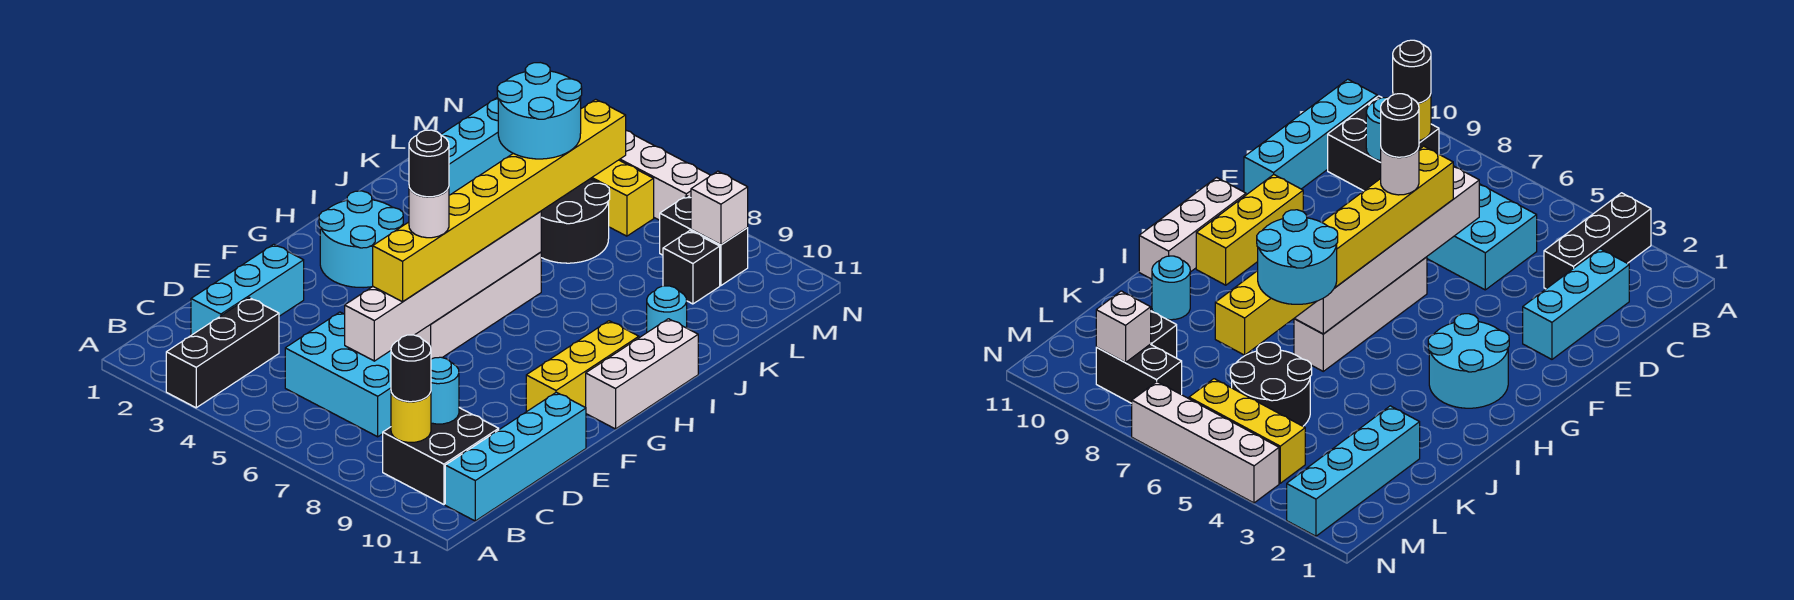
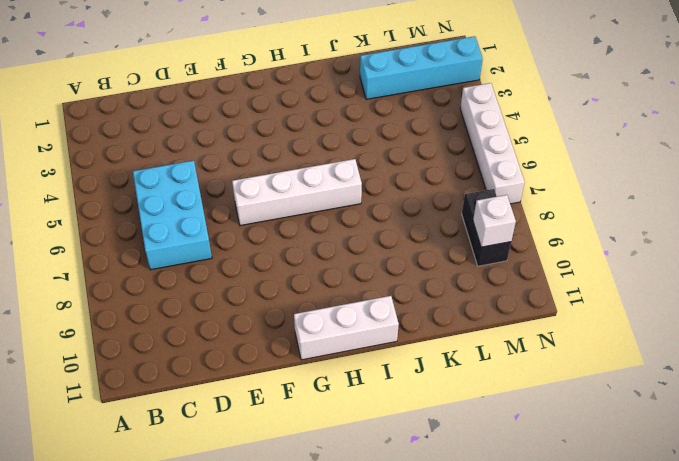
none -> black 1x3 brick [166,298,279,408]
none -> black 2x2 brick [383,408,499,505]
none -> cyan 1x4 brick [445,392,586,521]

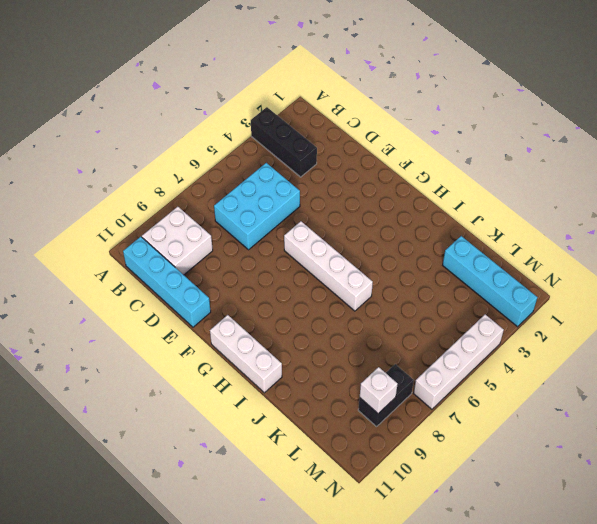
white 2x2 brick [142,207,213,275] -> black 2x2 brick [383,408,499,505]
none -> cyan 1x3 brick [191,244,304,335]
none -> yellow 1x3 brick [526,321,639,412]
none -> cyan 2x2 round brick [319,191,403,288]

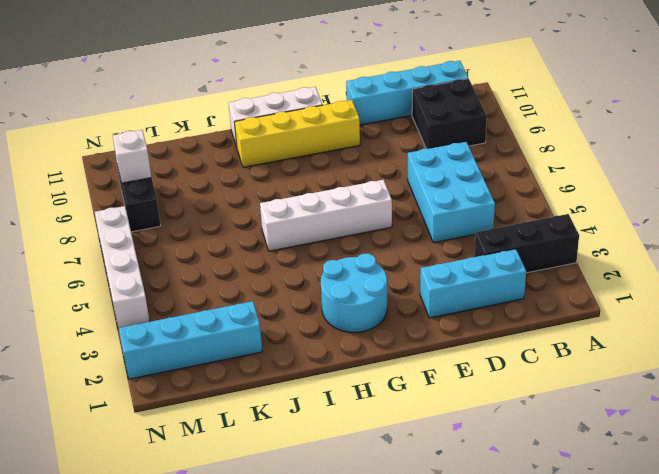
yellow 1x4 brick [234,100,360,167] -> yellow 1x3 brick [526,321,639,412]
none -> cyan 1x1 round brick [647,286,687,332]
none -> black 2x2 round brick [541,179,610,263]
none -> black 1x1 brick [663,231,720,304]

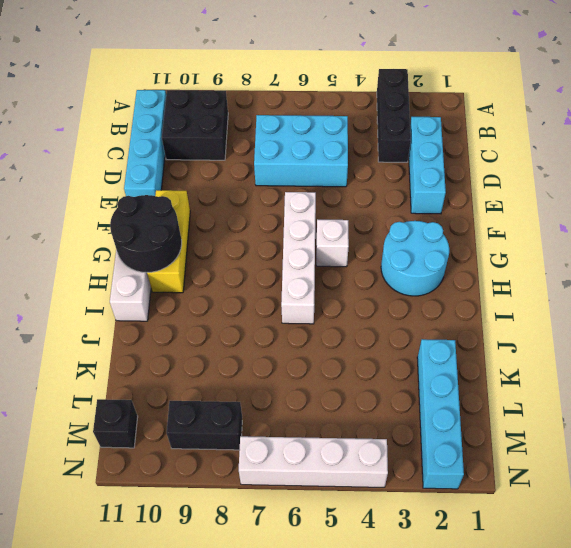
white 1x1 brick [316,219,349,267] -> white 1x1 brick moved to [691,171,748,245]
black 2x2 round brick [110,195,182,273] -> black 2x2 round brick moved to [541,179,610,263]
black 1x1 brick [93,399,138,448] -> black 1x1 brick moved to [663,231,720,304]
none -> cyan 1x1 round brick [647,286,687,332]
none -> yellow 1x3 brick [591,160,654,236]
none -> yellow 1x1 round brick [391,392,431,442]

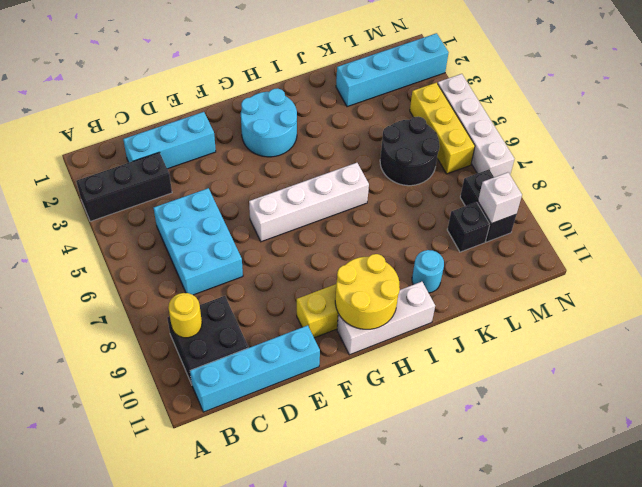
yellow 2x2 round brick [335,254,400,329] -> none
none -> cyan 1x1 round brick [431,357,459,424]
none -> white 1x6 brick [345,211,541,361]
none -> black 1x1 round brick [391,335,431,402]

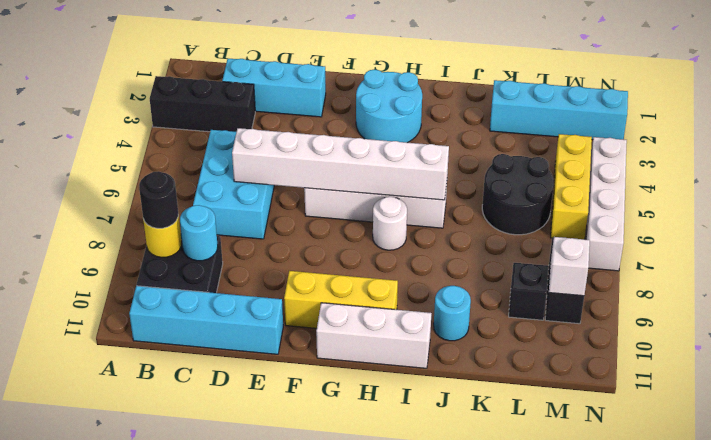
white 1x1 round brick [373,197,407,250] -> white 1x1 round brick moved to [409,187,449,238]
none -> yellow 1x8 brick [373,99,626,302]
none -> cyan 2x2 round brick [497,63,582,159]
none -> black 1x1 round brick [409,130,449,197]

